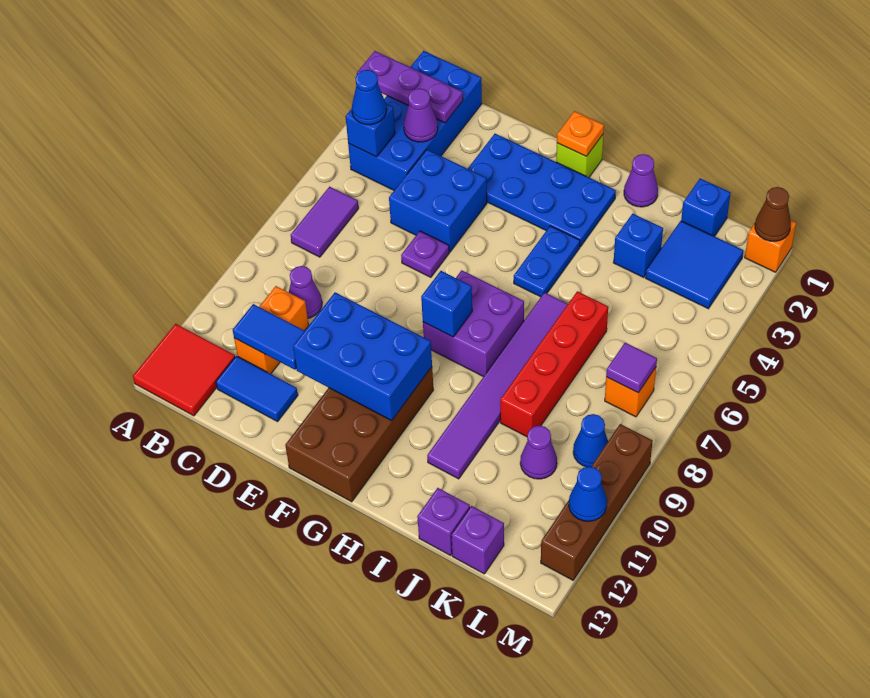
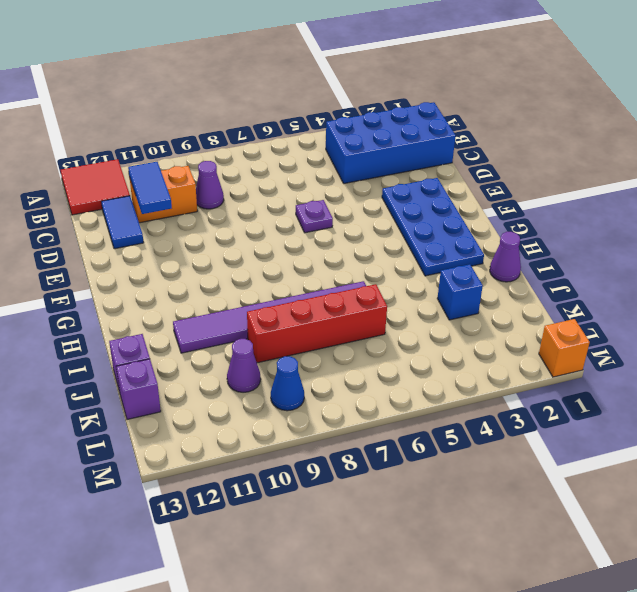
none -> purple 1x2 tile [291,187,359,257]
none -> blue 2x2 brick [389,150,487,252]
none -> brown 2x4 brick [285,367,433,502]
none -> lime 1x1 brick [556,135,603,177]

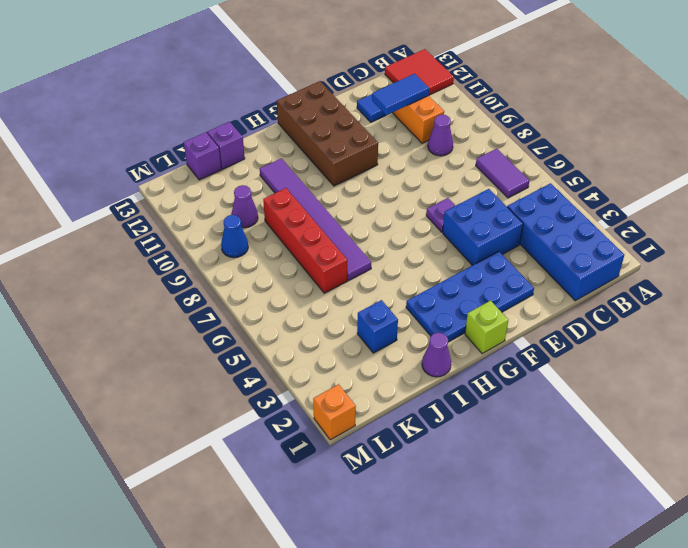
none -> purple 2x2 brick [423,270,524,377]
none -> blue 1x2 plate [514,226,580,297]
none -> blue 1x1 brick [681,178,731,236]
none -> blue 2x2 tile [645,221,743,309]

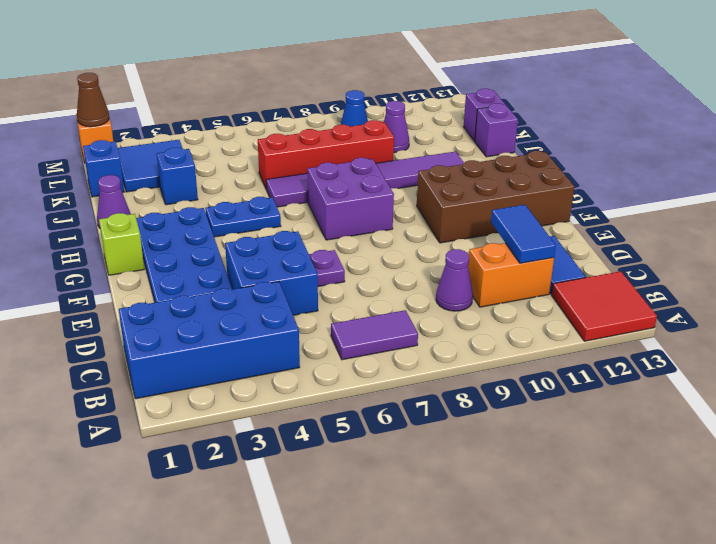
none -> orange 1x1 brick [605,368,656,417]
none -> brown 1x4 brick [541,424,653,580]
none -> purple 1x3 plate [357,51,463,123]
none -> blue 1x1 brick [346,104,395,157]

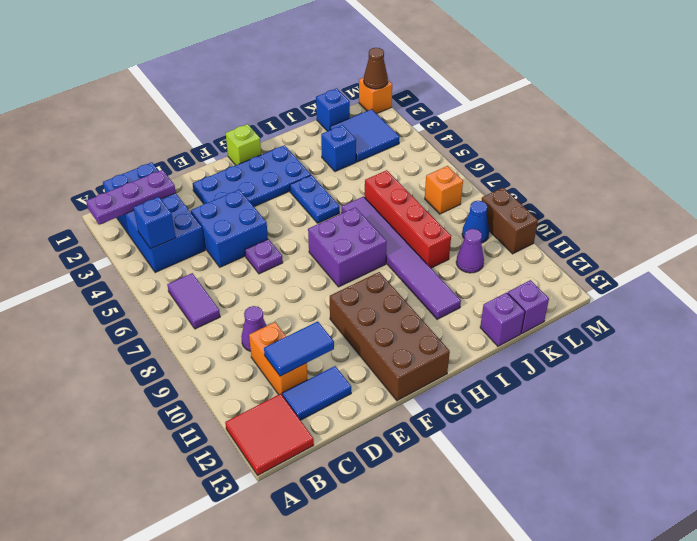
brown 1x2 brick [482,188,538,254] -> brown 1x4 brick [541,424,653,580]
none -> purple 1x1 cone [624,154,658,207]
none -> purple 1x1 cone [404,88,438,142]
none -> blue 2x3 brick [293,292,432,421]
none -> orange 1x1 plate [557,111,604,156]

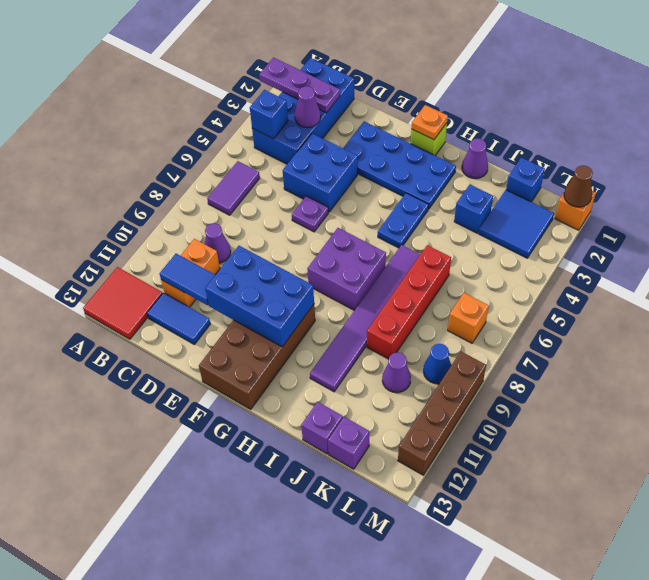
none -> blue 1x1 brick [421,271,472,337]
none -> purple 1x1 tile [606,343,657,393]
none -> blue 1x1 cone [569,466,607,521]
none -> blue 1x1 cone [352,70,387,125]

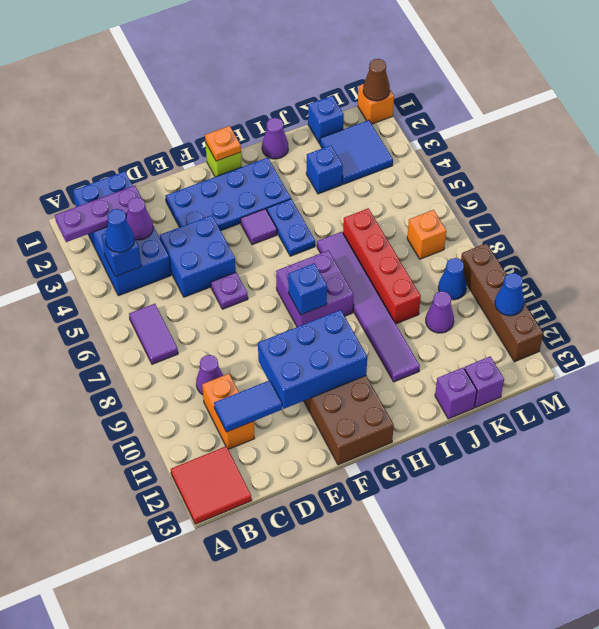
purple 1x1 tile [241,209,277,245] -> purple 1x1 tile moved to [606,343,657,393]
none -> blue 1x2 tile [216,356,298,422]

